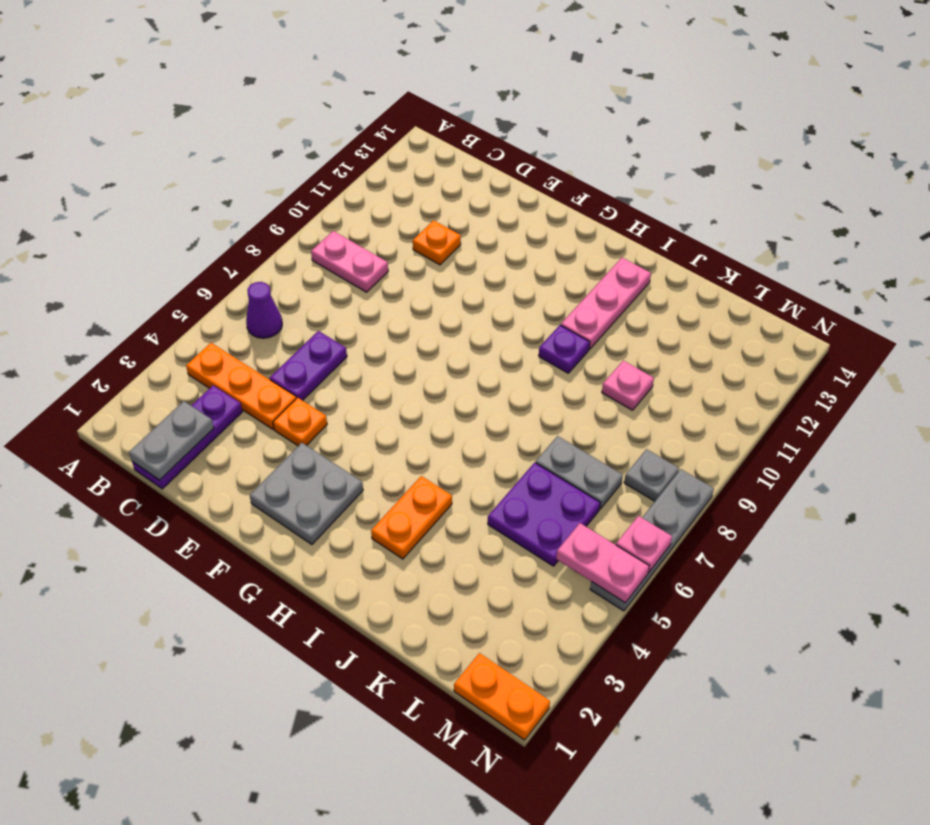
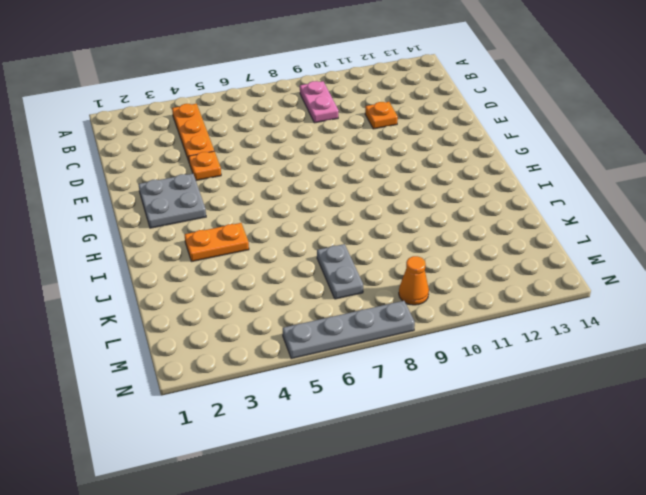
orange 1x1 cone [399,256,429,305] -> none
none -> purple 1x1 cone [246,282,282,338]
none -> purple 1x3 plate [132,385,243,489]
none -> purple 1x2 plate [270,331,347,401]

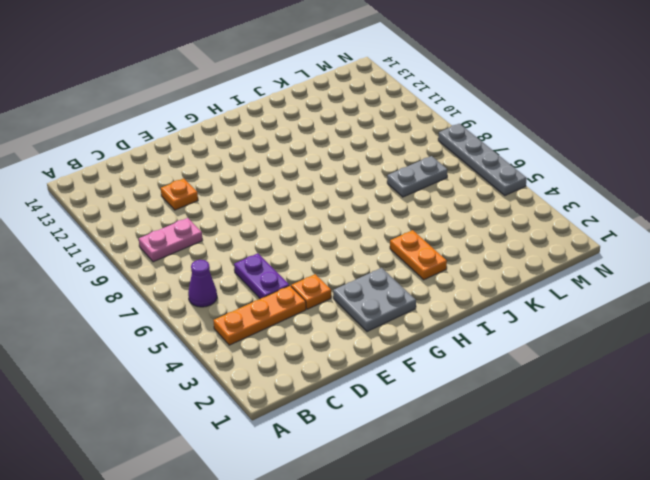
none -> purple 1x3 plate [132,385,243,489]
none -> purple 1x1 plate [539,325,590,373]
none -> pink 1x3 plate [561,258,651,349]

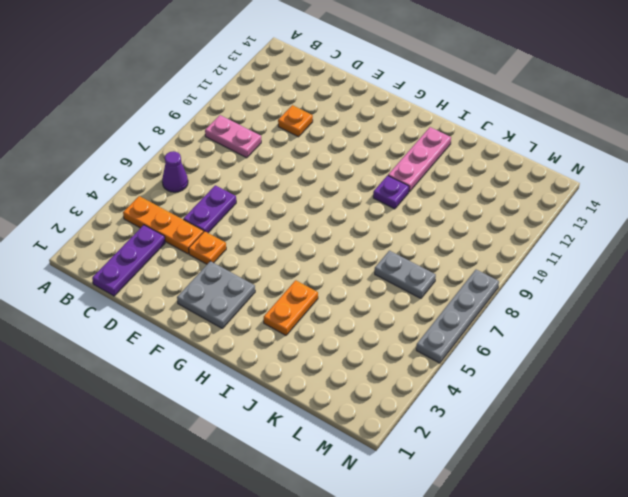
none -> purple 2x2 plate [488,462,600,566]
none -> pink 1x1 plate [602,361,654,410]
none -> orange 1x2 plate [454,653,550,740]

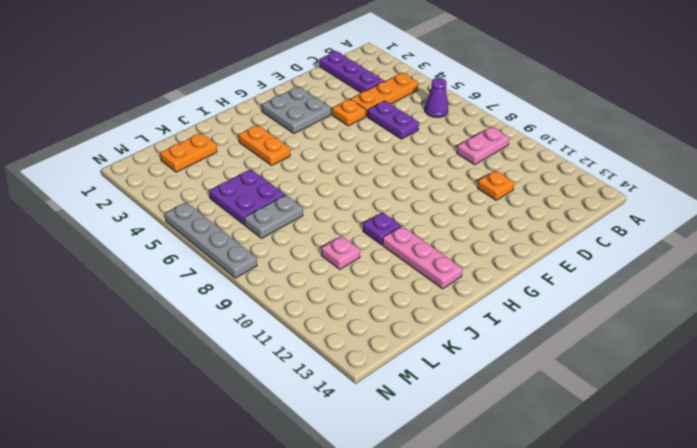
orange 1x2 plate [160,133,217,172] -> orange 1x2 plate moved to [454,653,550,740]
none -> grey 1x1 plate [624,449,679,501]
none -> grey 1x2 plate [129,401,214,480]
none -> pink 1x2 plate [556,523,649,603]

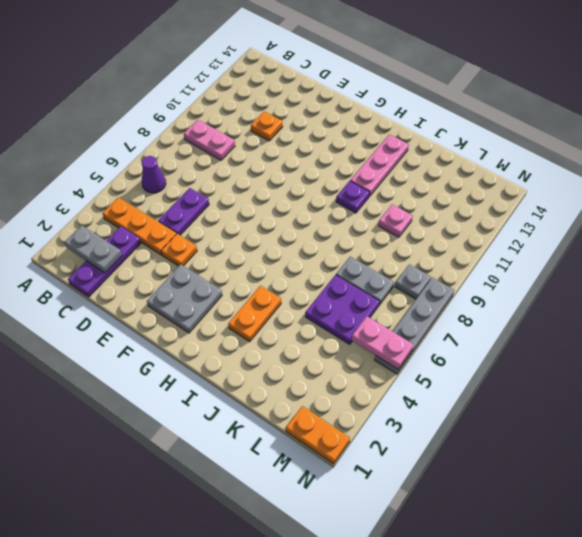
grey 1x2 plate [65,225,122,273] -> grey 1x2 plate turned to [129,401,214,480]
none -> pink 1x1 plate [616,516,672,573]

